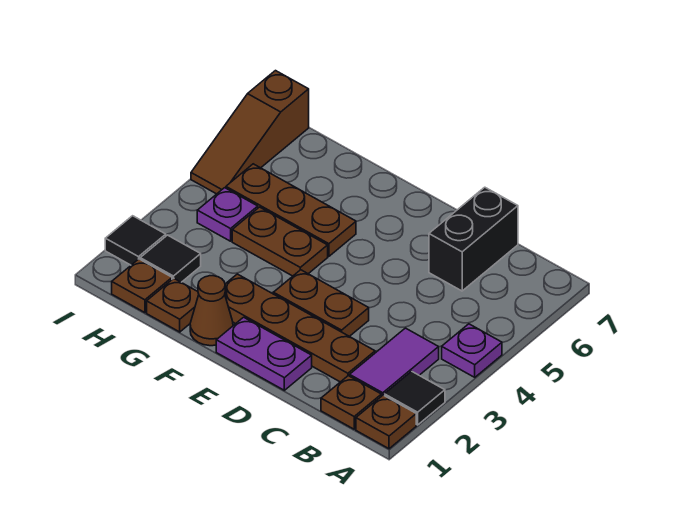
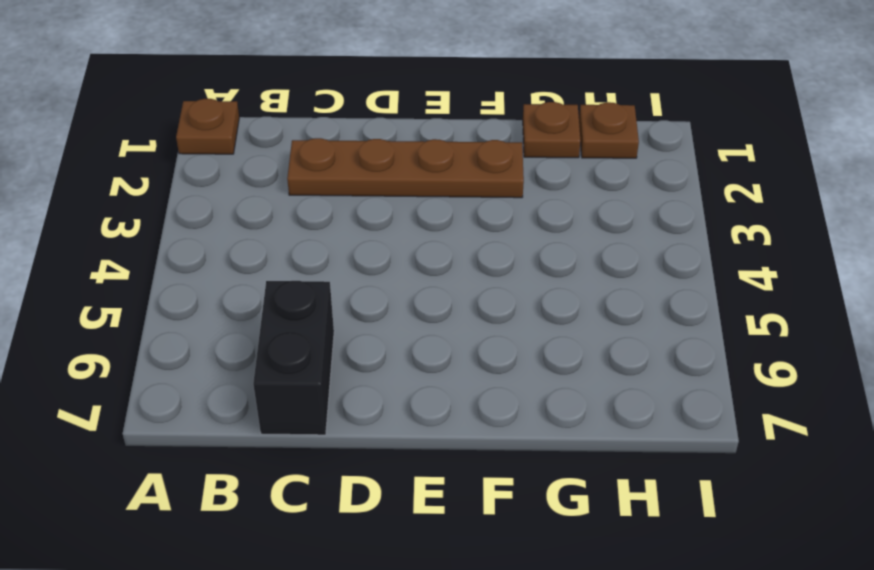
none -> black 1x1 tile [384,371,445,425]
none -> purple 1x1 plate [442,324,502,377]
none -> brown 1x1 plate [321,376,381,429]

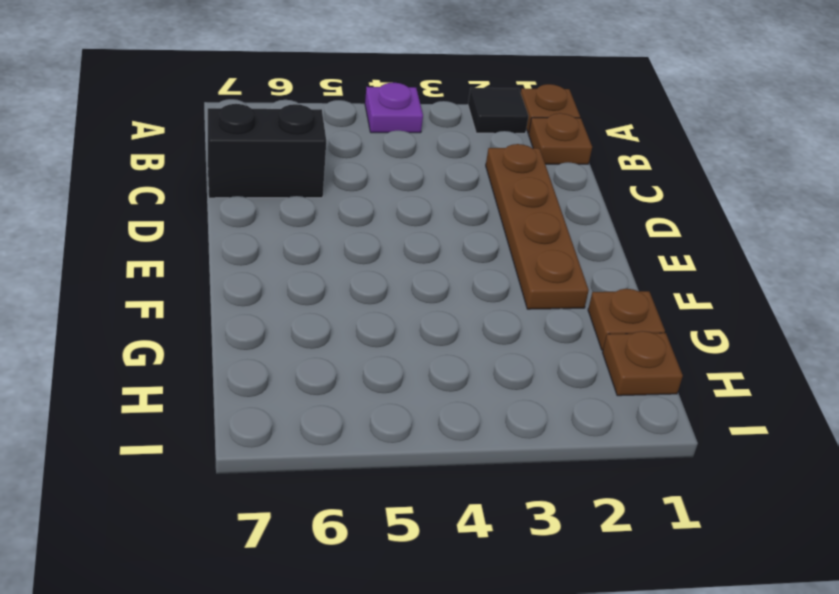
none -> purple 1x2 tile [350,328,439,396]
none -> purple 1x2 plate [216,317,312,390]
none -> brown 1x2 plate [273,270,369,336]

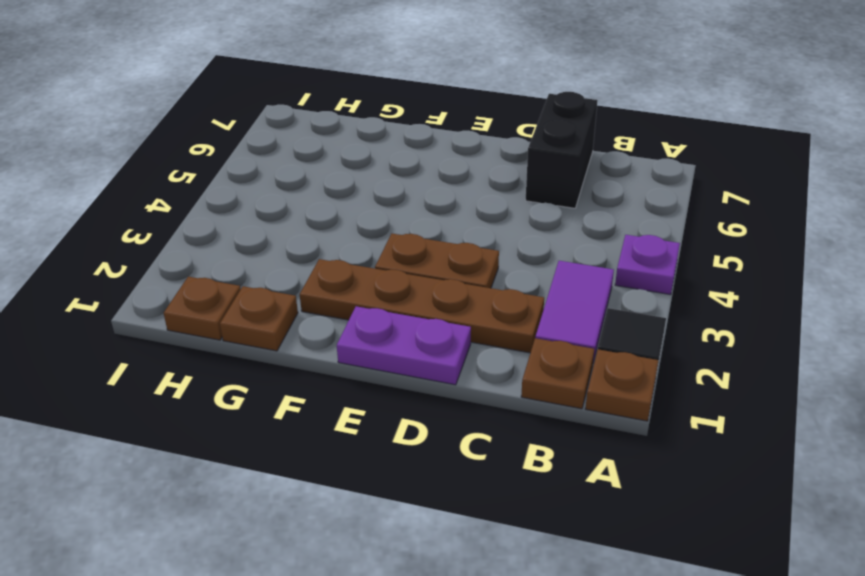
none -> brown 1x1 cone [190,276,233,346]
none -> brown 1x2 plate [232,207,328,276]
none -> brown 1x3 plate [226,164,356,256]

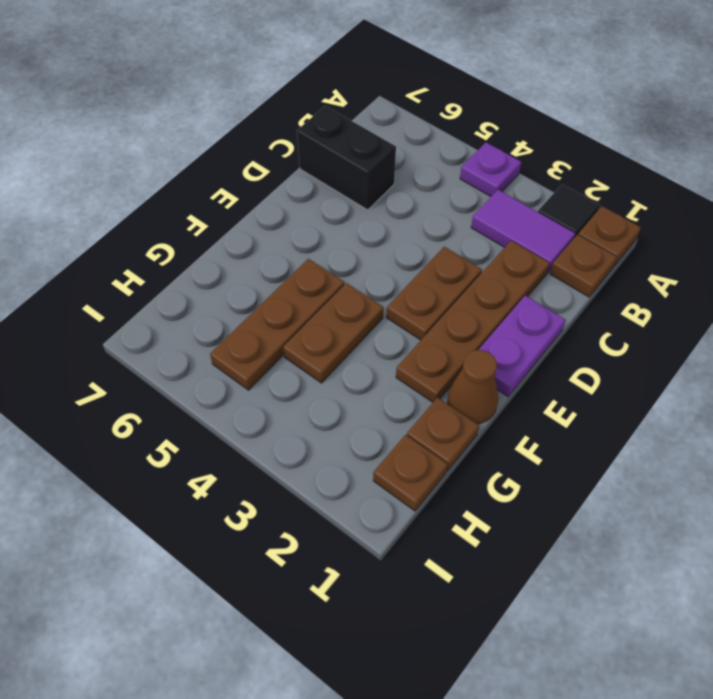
none -> black 1x1 tile [140,235,201,282]
none -> purple 1x1 plate [197,188,258,241]
none -> black 1x1 tile [105,216,166,265]

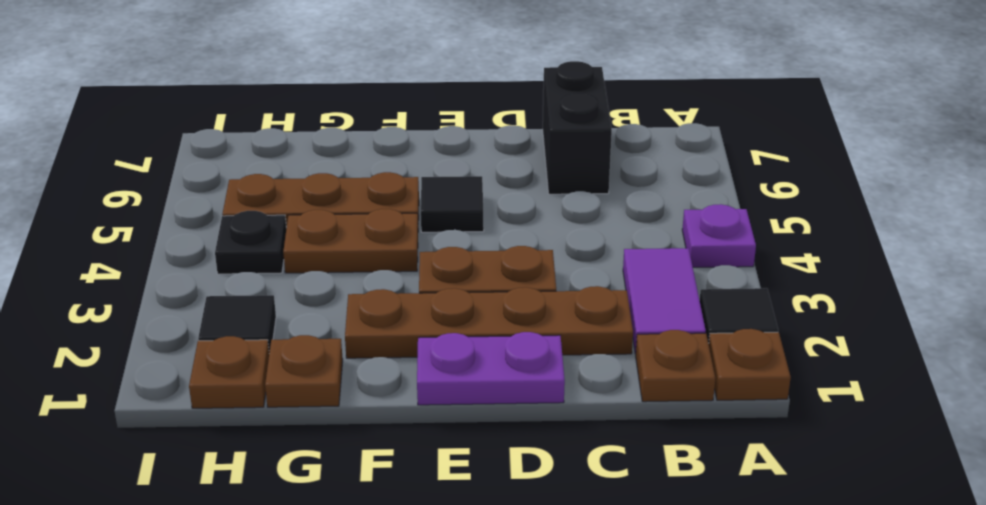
black 1x1 tile [421,176,484,232] -> black 1x1 tile moved to [105,216,166,265]
black 1x1 plate [215,211,286,274] -> purple 1x1 plate [197,188,258,241]
none -> brown 1x1 cone [190,276,233,346]
none -> brown 1x3 slope [191,71,309,194]

